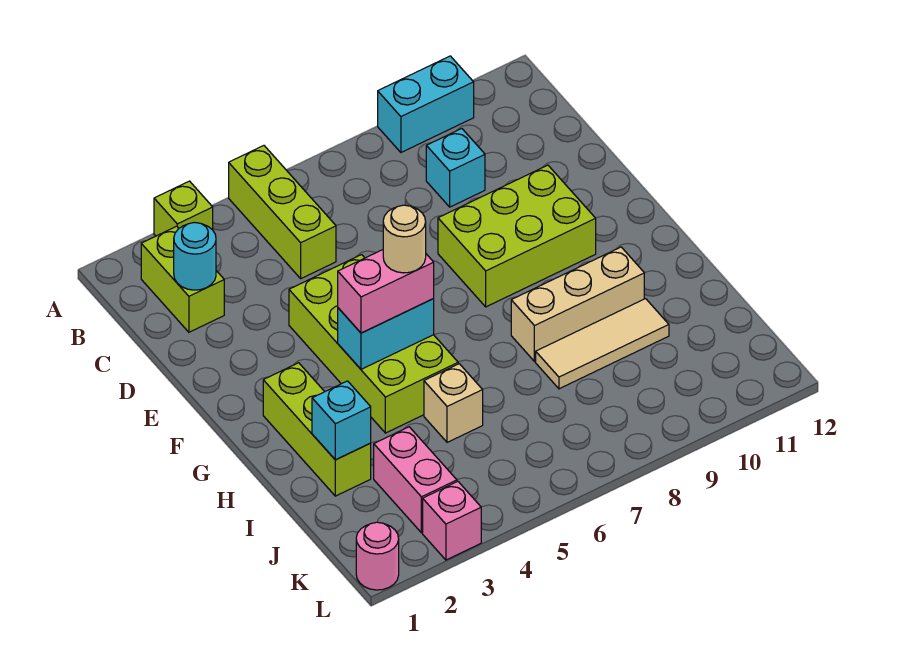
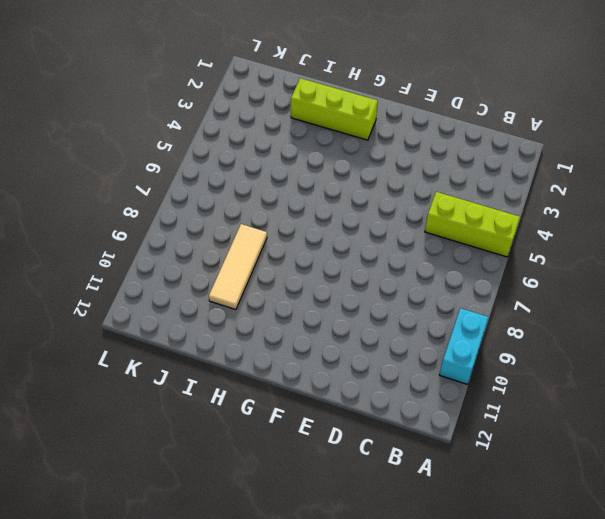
none -> lime 1x1 brick [154,181,213,236]
none -> lime 1x2 brick [141,226,224,332]
none -> cyan 1x1 brick [426,129,485,207]

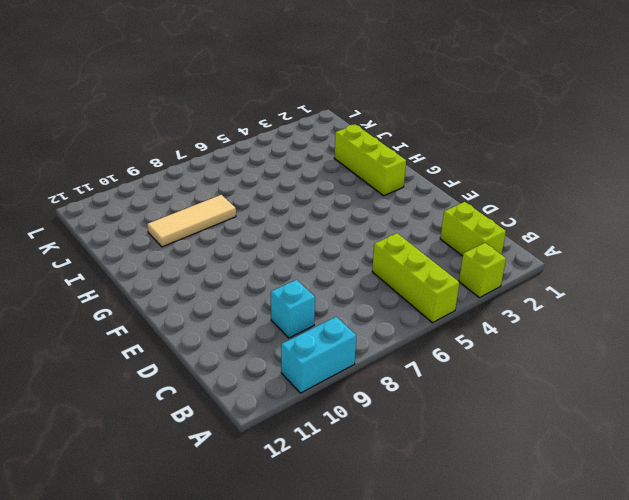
none -> lime 2x4 brick [289,255,458,433]
none -> lime 2x3 brick [438,165,596,307]
none -> tan 1x3 brick [511,247,644,362]

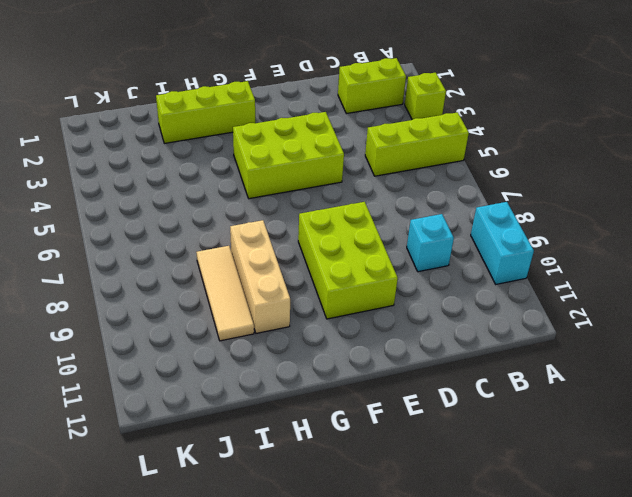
lime 2x3 brick [233,112,344,199] -> lime 2x4 brick [289,255,458,433]
none -> tan 1x1 brick [424,364,483,442]
none -> pink 1x2 brick [374,427,457,533]
none -> pink 1x1 round brick [356,522,399,590]

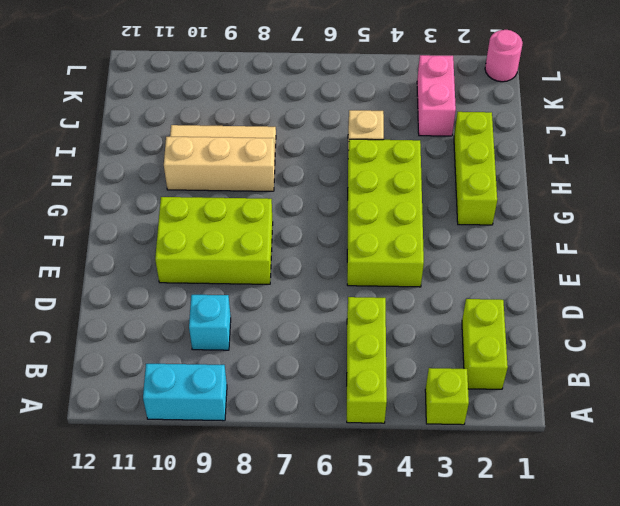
none -> pink 1x1 brick [423,482,481,560]
none -> cyan 1x1 round brick [174,222,216,290]
none -> cyan 1x2 brick [338,299,434,369]

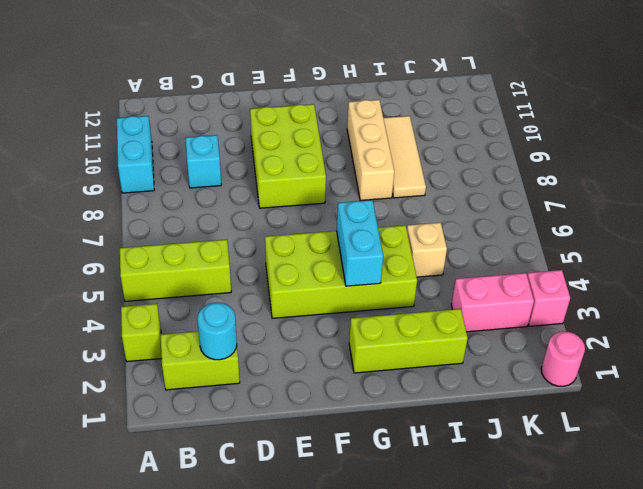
none -> cyan 1x1 brick [312,381,371,460]
none -> pink 1x2 brick [338,250,434,333]
none -> tan 1x1 round brick [383,205,426,273]

